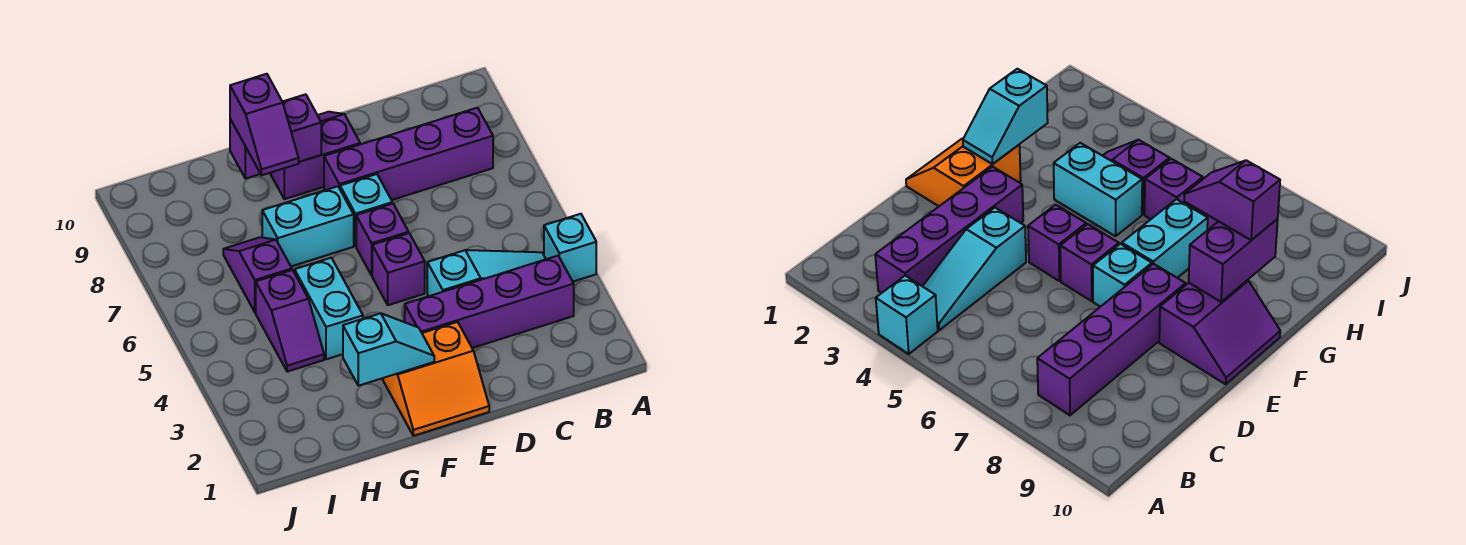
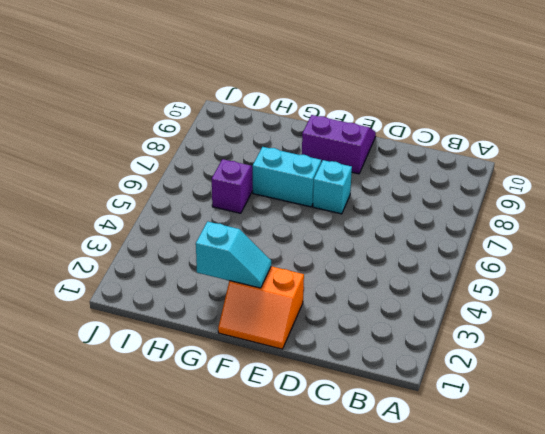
none -> cyan 1x1 brick [544,214,596,282]
none -> purple 1x4 brick [405,256,574,348]
none -> cyan 1x3 slope [427,250,546,296]

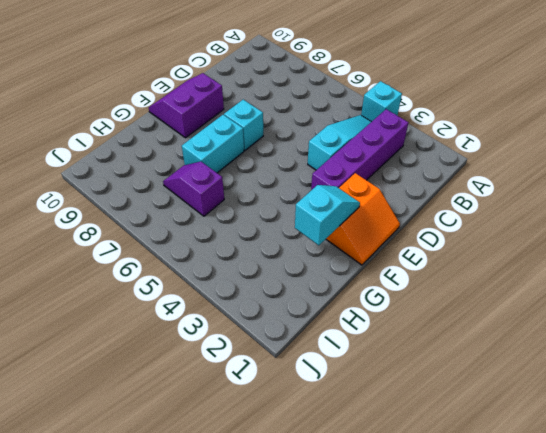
none -> purple 1x4 brick [324,108,493,200]
none -> purple 1x1 brick [372,233,425,305]
none -> purple 1x1 brick [356,204,409,275]

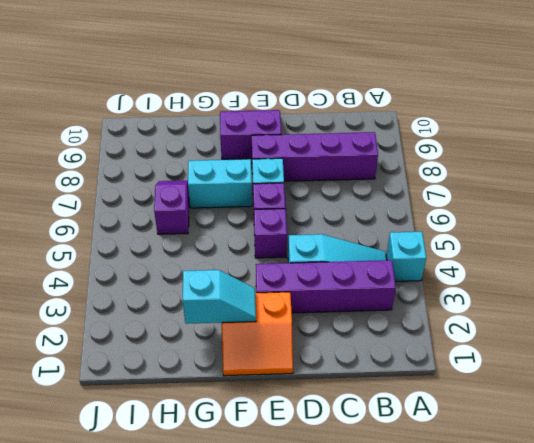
none -> cyan 1x2 brick [295,258,363,359]
none -> purple 1x2 slope [256,270,324,372]
none -> purple 1x2 brick [230,94,321,179]

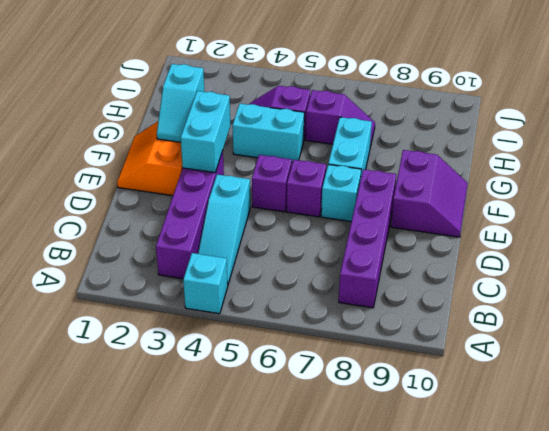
cyan 1x2 brick [181,91,230,173] -> none
none -> purple 1x2 brick [230,94,321,179]
none -> purple 1x2 slope [230,74,299,175]

